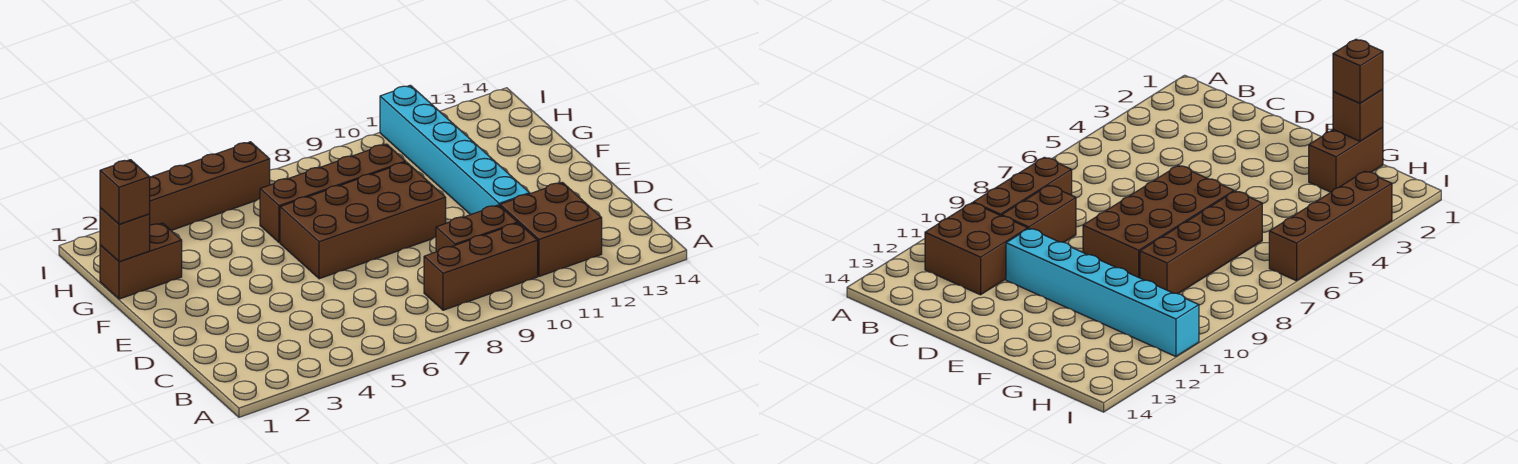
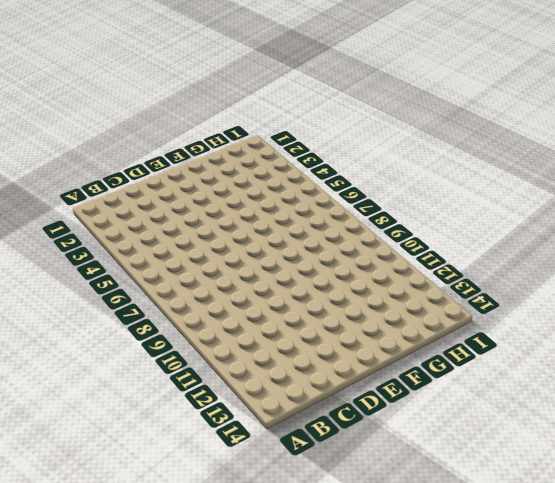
none -> brown 1x3 brick [424,223,538,310]
none -> brown 2x2 brick [500,182,602,276]

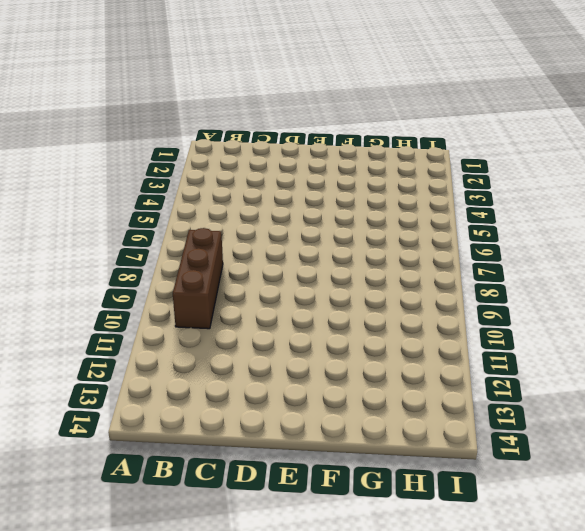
none -> brown 2x2 brick [500,182,602,276]
none -> brown 1x2 brick [436,205,518,252]

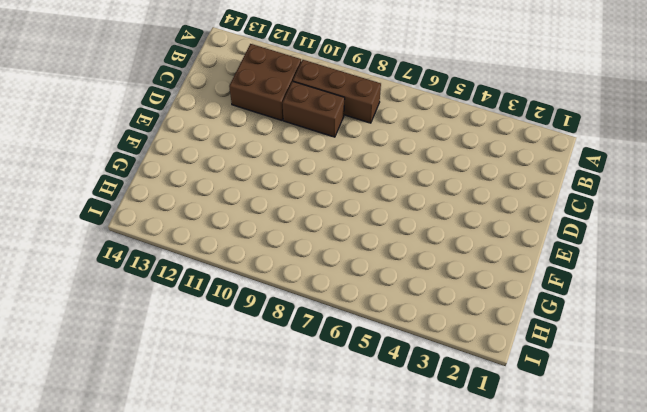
none -> cyan 1x6 brick [380,85,530,215]
none -> brown 2x4 brick [280,162,446,279]

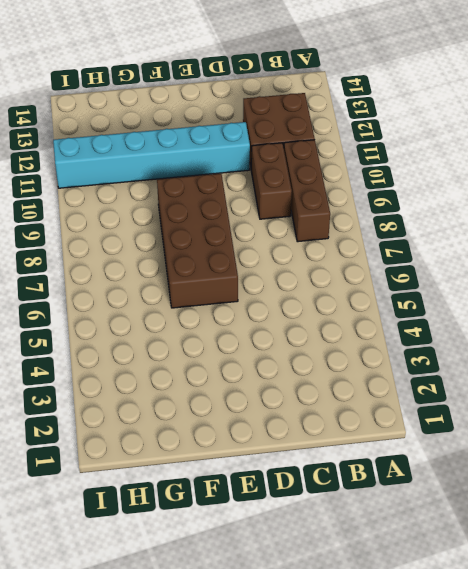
none -> brown 1x2 brick [100,223,182,299]
none -> brown 1x4 brick [260,144,406,243]

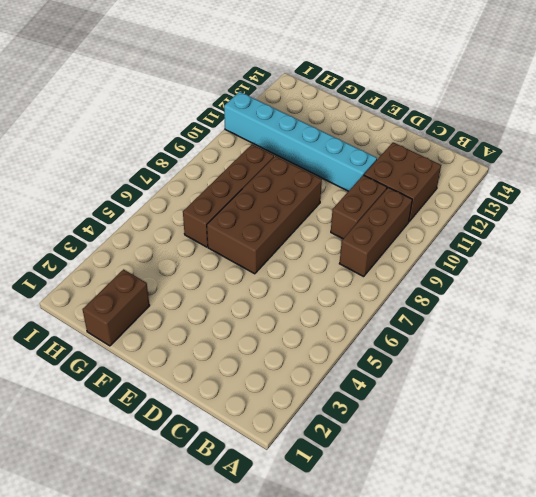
none -> brown 1x4 brick [150,142,270,230]
none -> brown 1x1 brick [100,208,150,262]

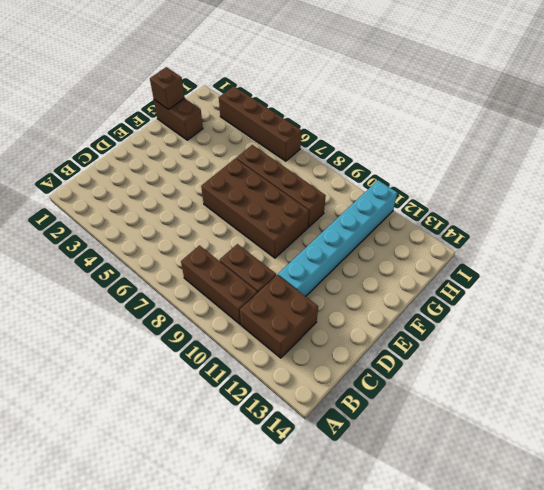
none -> brown 1x1 brick [100,160,150,224]

